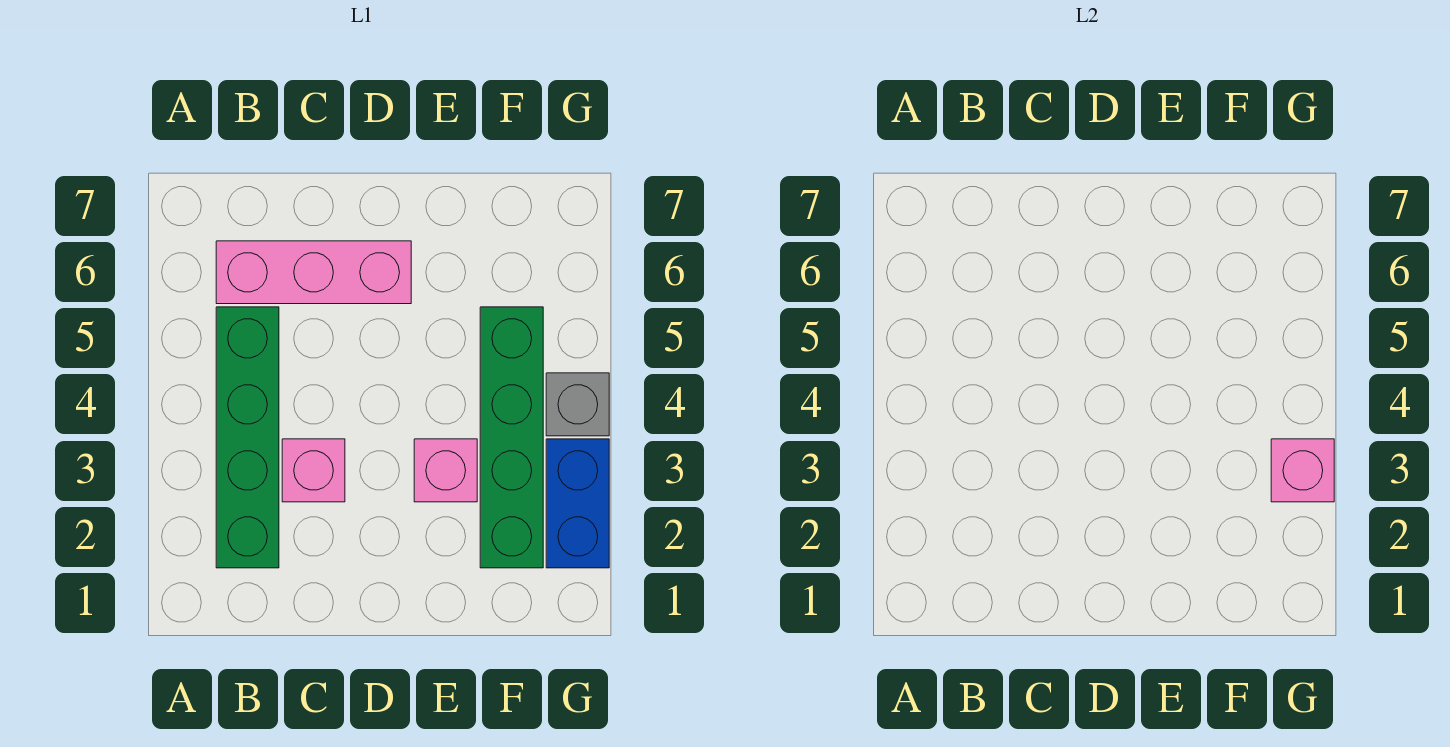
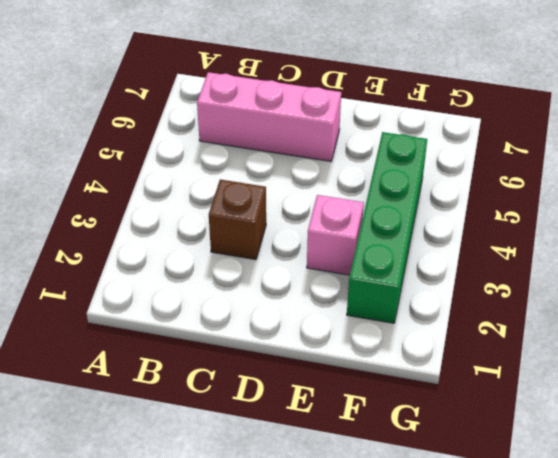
brown 1x1 brick [209,179,266,260] -> pink 1x1 brick [282,439,345,502]
none -> green 1x4 brick [216,307,279,568]
none -> blue 1x2 brick [546,439,609,568]

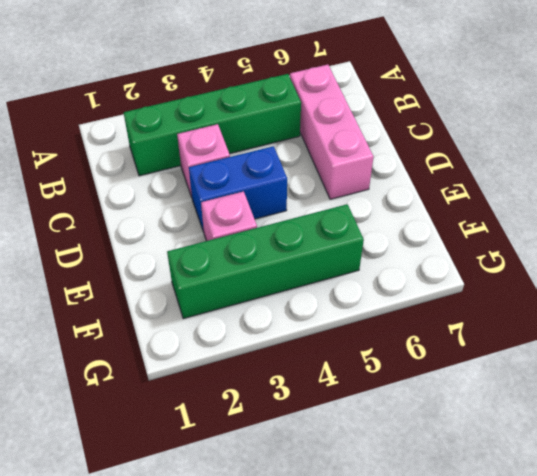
blue 1x2 brick [189,146,287,232] -> blue 1x2 brick moved to [546,439,609,568]
none -> grey 1x1 brick [546,373,609,436]
none -> pink 1x1 brick [1271,439,1334,502]

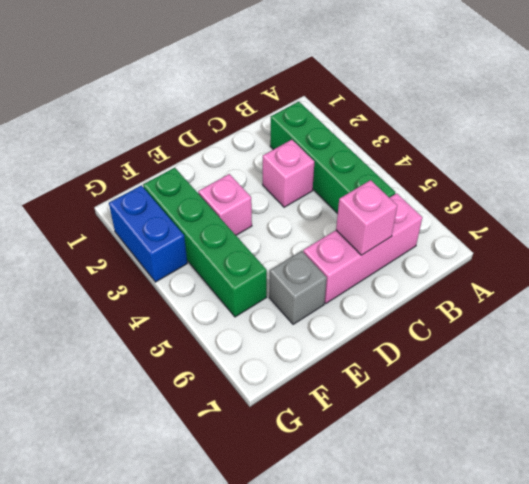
pink 1x1 brick [336,180,397,255] -> pink 1x1 brick moved to [1271,439,1334,502]
grey 1x1 brick [269,251,327,324] -> grey 1x1 brick moved to [546,373,609,436]

